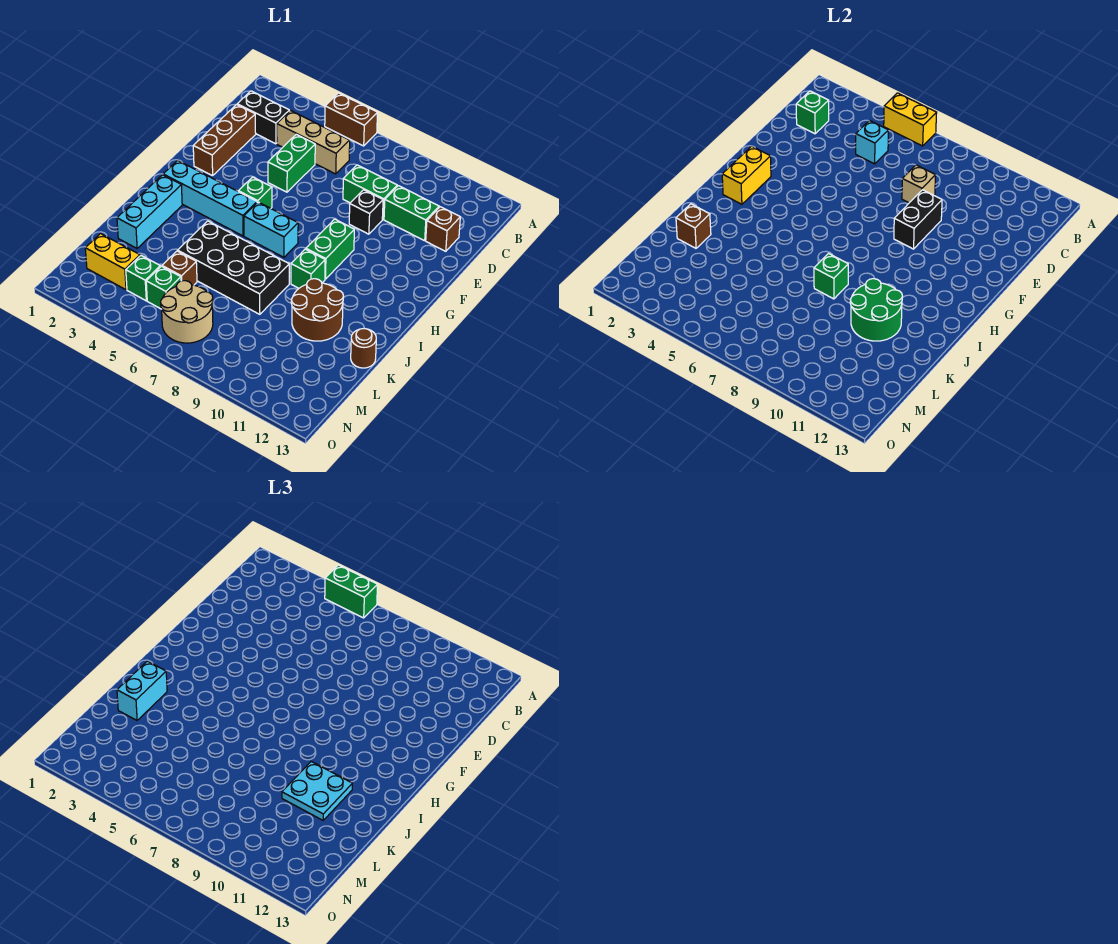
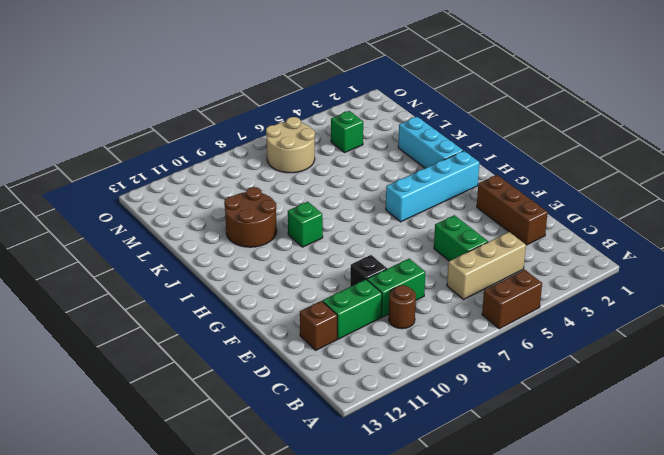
brown 1x1 round brick [389,285,416,329] -> brown 1x1 round brick moved to [351,328,376,368]
none -> black 1x2 brick [237,91,289,144]
none -> green 1x1 brick [238,177,272,208]
none -> green 1x2 brick [306,219,354,279]
none -> cyan 1x2 brick [244,202,298,257]

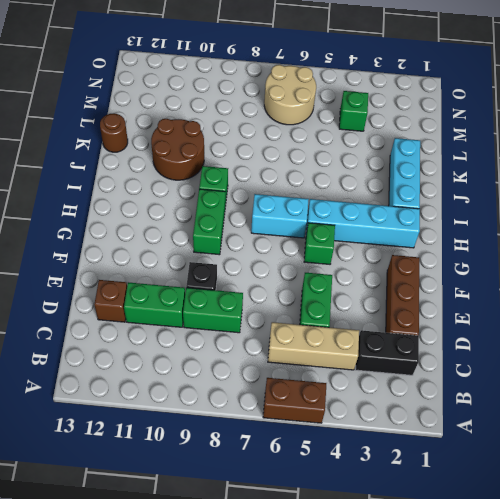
none -> black 2x4 brick [178,221,289,314]
none -> brown 1x1 brick [162,251,197,285]
none -> yellow 1x2 brick [85,234,140,290]
none -> green 1x1 brick [146,266,181,309]

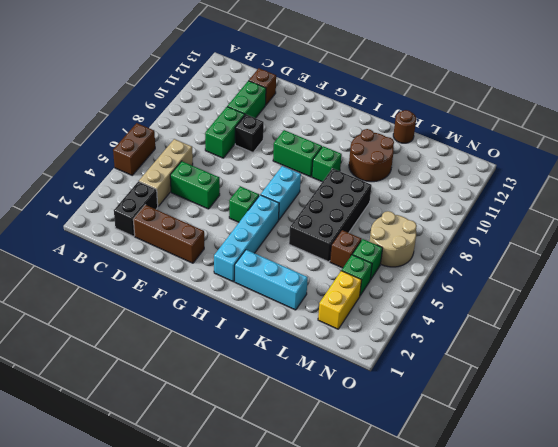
none -> yellow 1x2 brick [884,93,937,146]
none -> green 1x1 brick [796,91,829,134]
none -> cyan 1x1 brick [856,121,888,164]
none -> tan 1x1 brick [902,165,936,203]

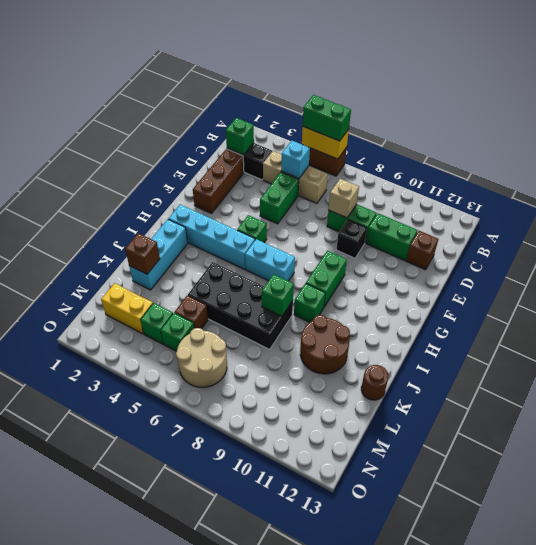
none -> black 1x2 brick [894,190,942,249]
none -> yellow 1x2 brick [722,146,771,204]
none -> green 2x2 round brick [850,279,903,341]
none -> cyan 1x2 brick [117,661,167,720]

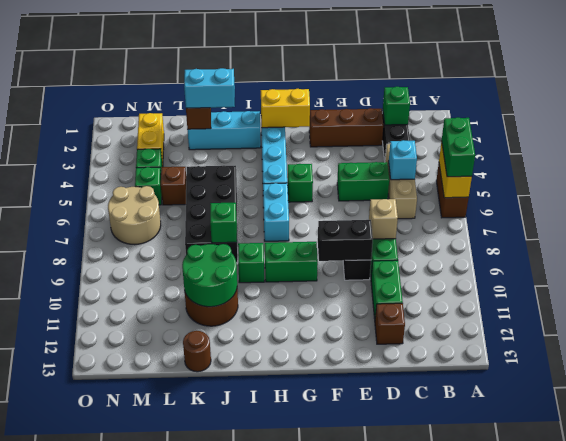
none -> cyan 2x2 plate [282,761,352,820]

